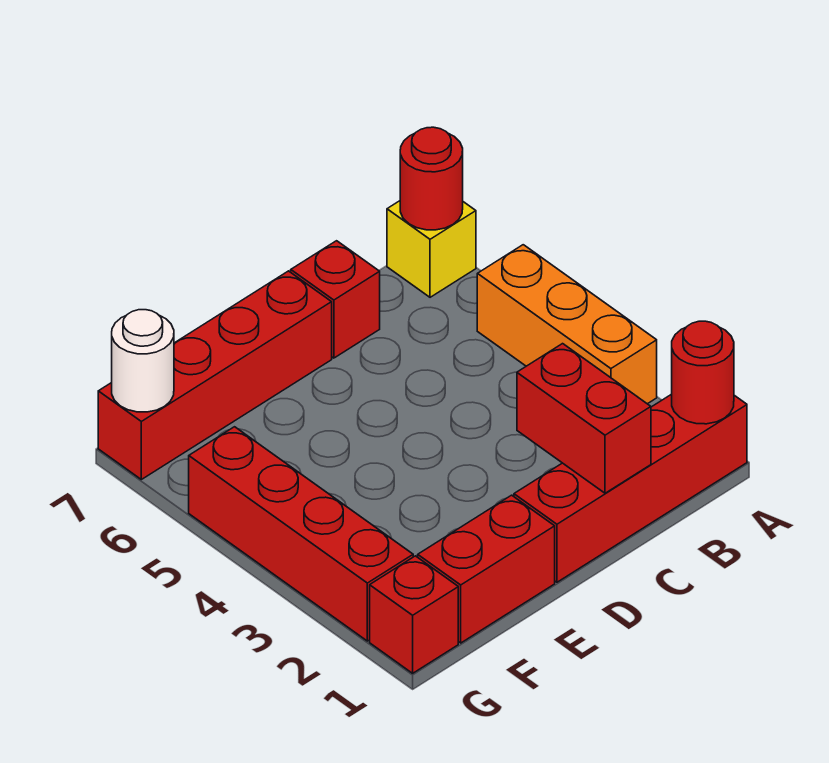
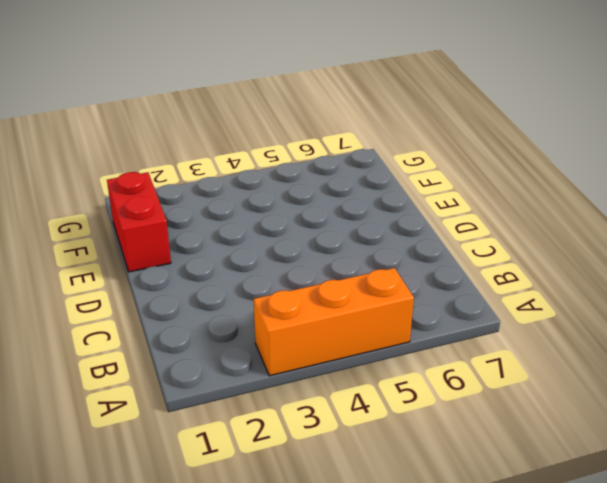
none -> red 1x4 brick [514,394,747,582]
none -> yellow 1x1 brick [387,201,476,297]
none -> red 1x1 brick [291,241,380,358]

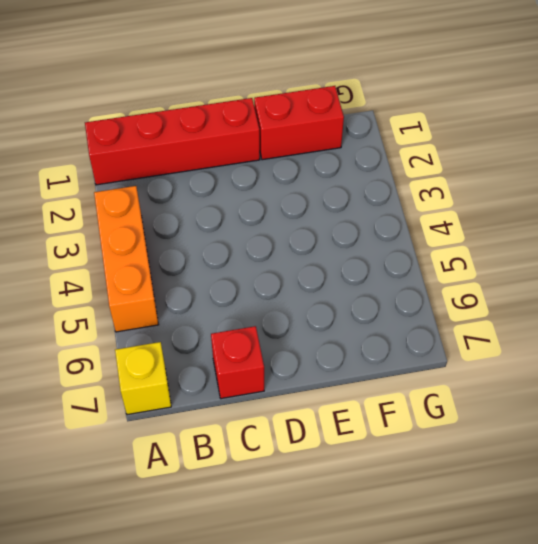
none -> red 1x4 brick [98,271,332,479]
none -> red 1x1 brick [370,556,458,673]
none -> red 1x4 brick [189,427,413,641]

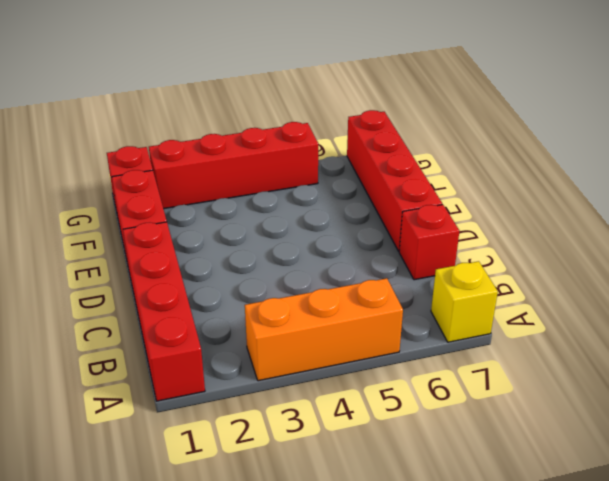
none -> red 1x1 round brick [672,321,734,424]
none -> red 1x1 round brick [400,127,463,230]
none -> red 1x2 brick [517,344,651,493]

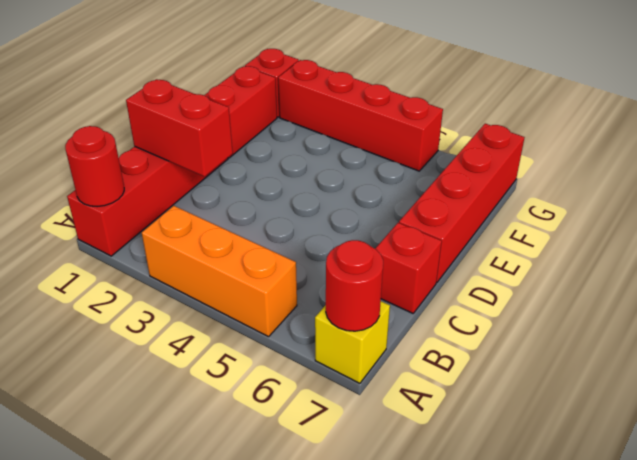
none -> white 1x1 round brick [112,310,174,412]

